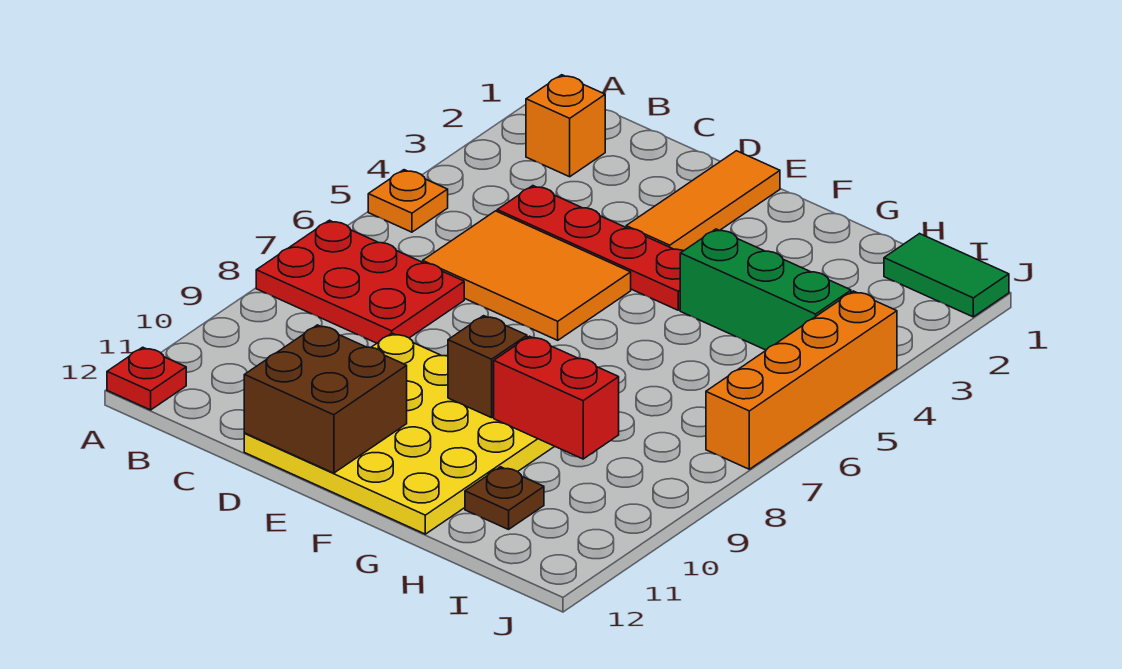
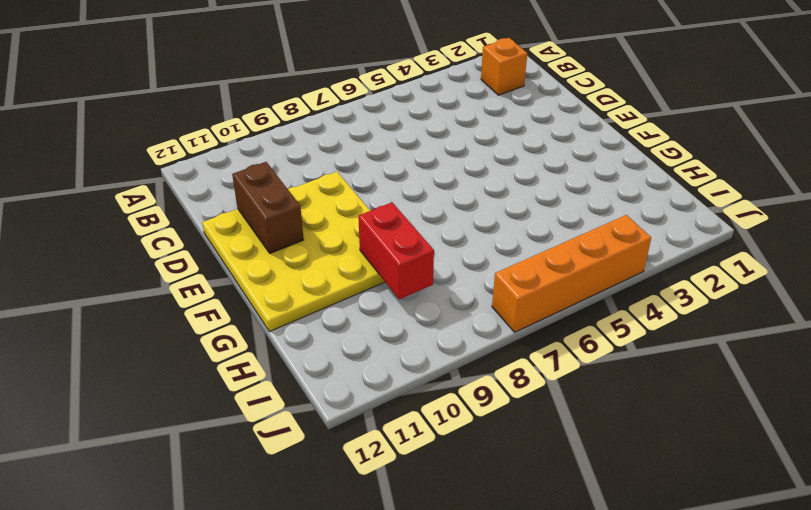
brown 1x2 brick [232,162,304,253] -> brown 2x2 brick [244,325,407,473]
none -> orange 1x1 plate [368,170,448,232]
none -> red 2x3 plate [256,220,464,343]
none -> red 1x1 plate [107,347,186,410]

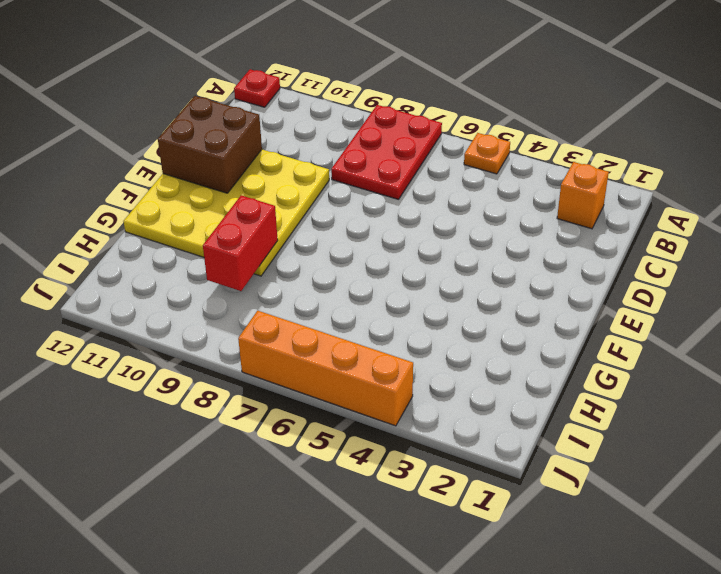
none -> red 1x4 plate [497,186,683,310]
none -> orange 2x3 tile [423,211,631,340]
none -> orange 1x3 tile [626,151,780,251]

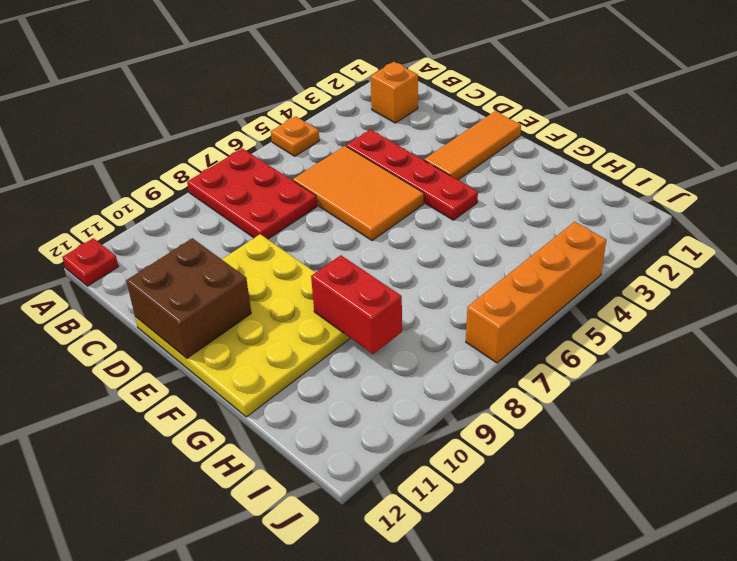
none -> green 1x3 brick [680,229,851,350]
none -> brown 1x1 plate [465,467,544,529]
none -> green 1x2 tile [884,234,1009,317]

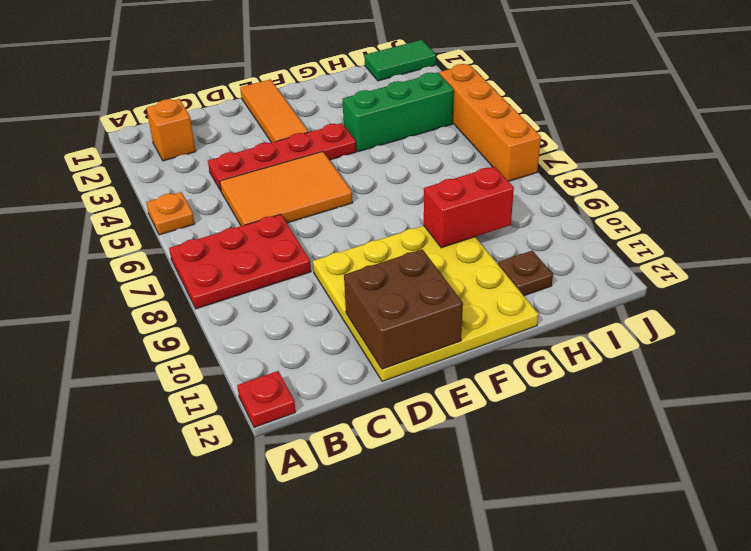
none -> brown 1x1 brick [448,316,527,418]

